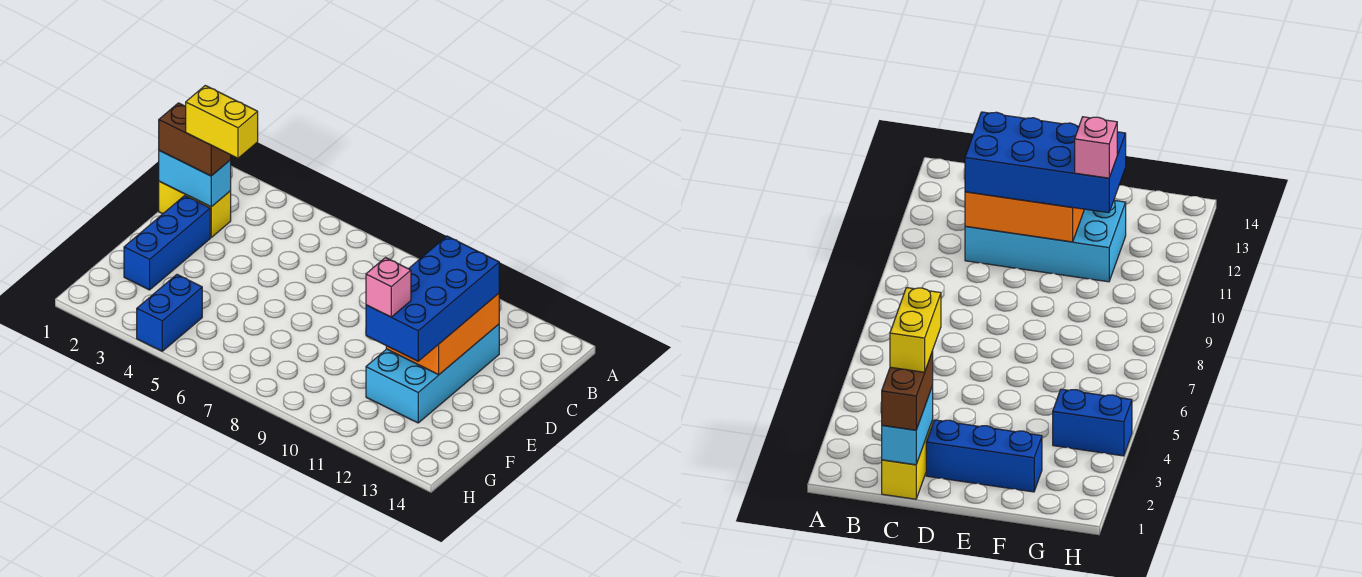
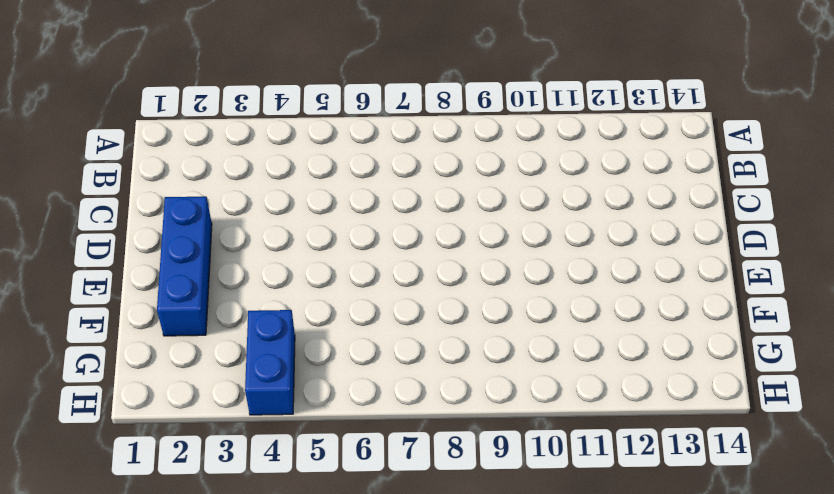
none -> yellow 1x2 brick [159,181,231,237]
none -> cyan 2x4 brick [366,324,499,423]

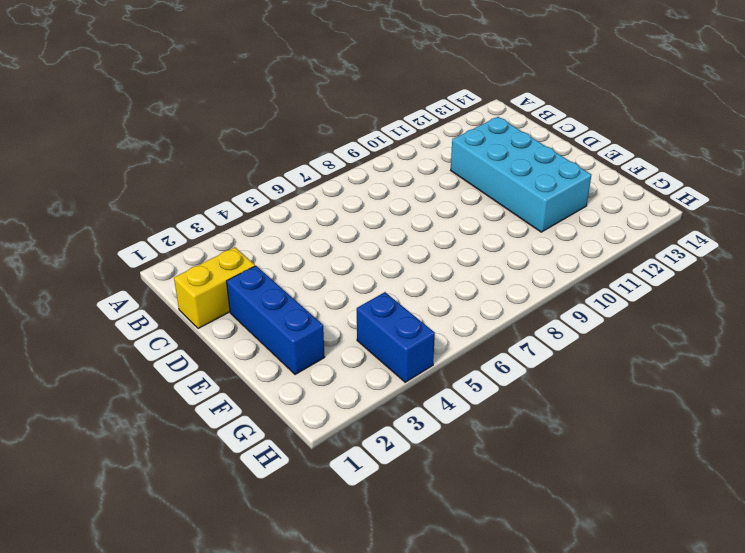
none -> cyan 1x2 brick [159,151,231,207]
none -> orange 2x3 brick [386,293,499,375]

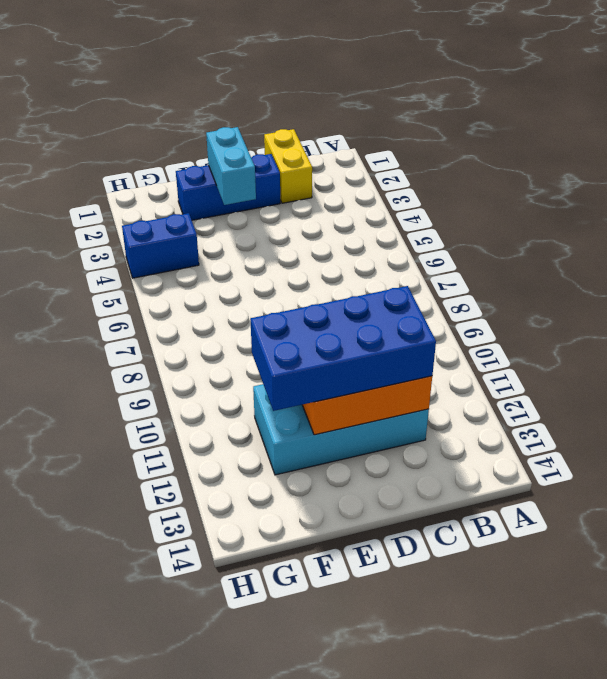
cyan 1x2 brick [206,127,256,205] -> cyan 1x2 brick moved to [159,151,231,207]
none -> brown 1x2 brick [159,103,231,176]
none -> yellow 1x2 brick [186,86,258,158]

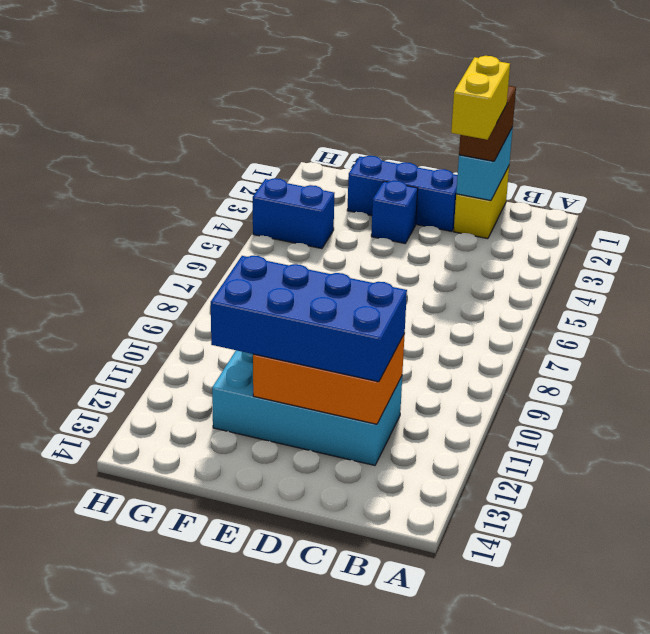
blue 1x1 brick [371,181,418,243] -> none
none -> pink 1x1 brick [366,258,411,317]

